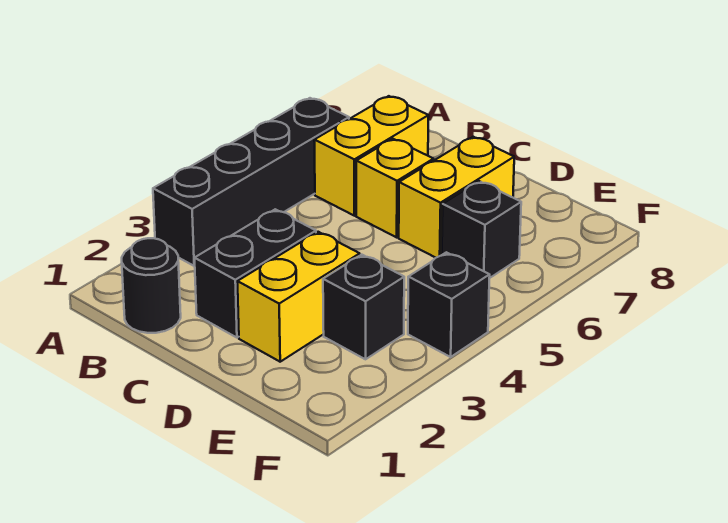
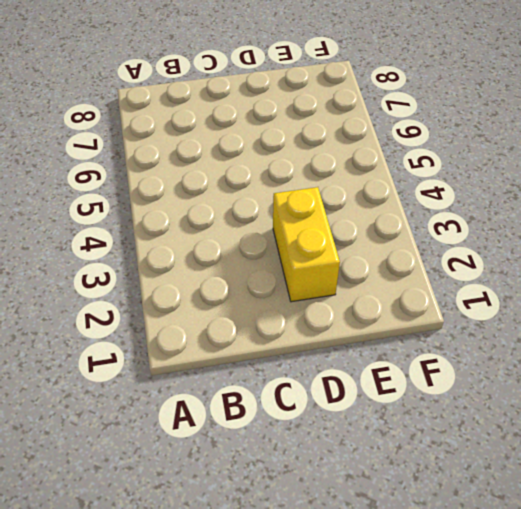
none -> black 1x4 brick [153,98,349,266]
none -> black 1x1 round brick [122,238,181,333]

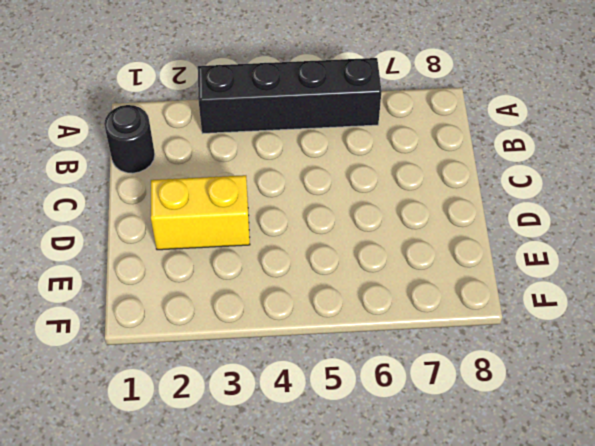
none -> yellow 1x2 brick [314,96,429,216]
none -> black 1x2 brick [195,209,316,338]

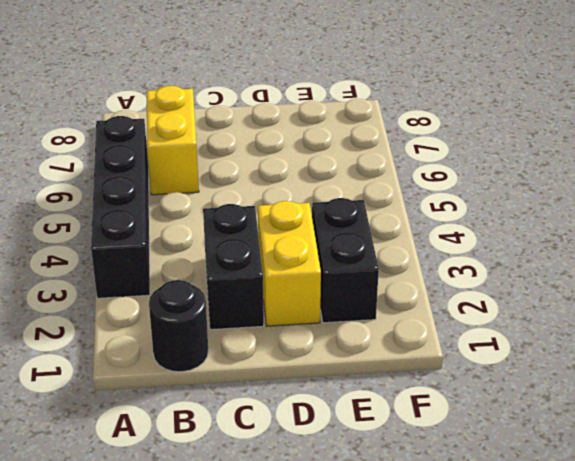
black 1x2 brick [312,198,379,323] -> black 1x1 brick [323,255,404,359]
none -> yellow 1x1 brick [356,139,434,237]
none -> yellow 1x2 brick [399,137,514,258]

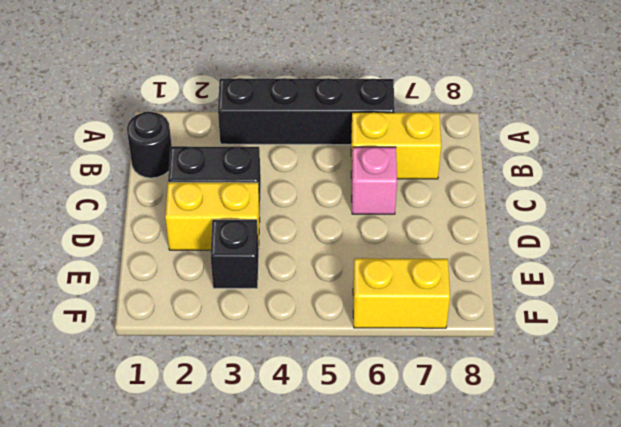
pink 1x1 brick [352,147,397,214] -> yellow 1x1 brick [356,139,434,237]
yellow 1x2 brick [353,258,450,328] -> yellow 1x2 brick moved to [399,137,514,258]
none -> black 1x1 brick [442,181,521,278]
none -> black 1x1 brick [408,252,490,357]

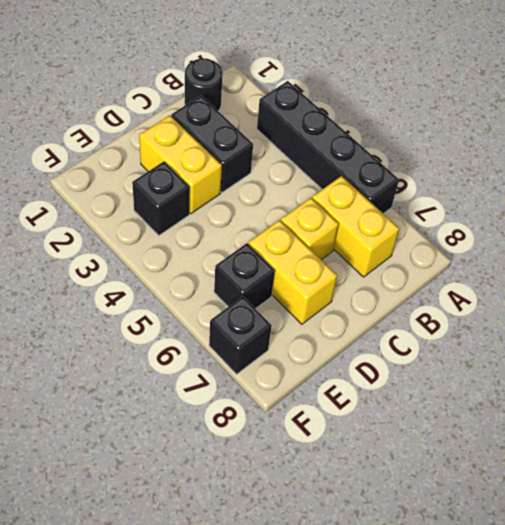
black 1x1 brick [209,297,272,374] -> black 1x1 brick moved to [408,252,490,357]

